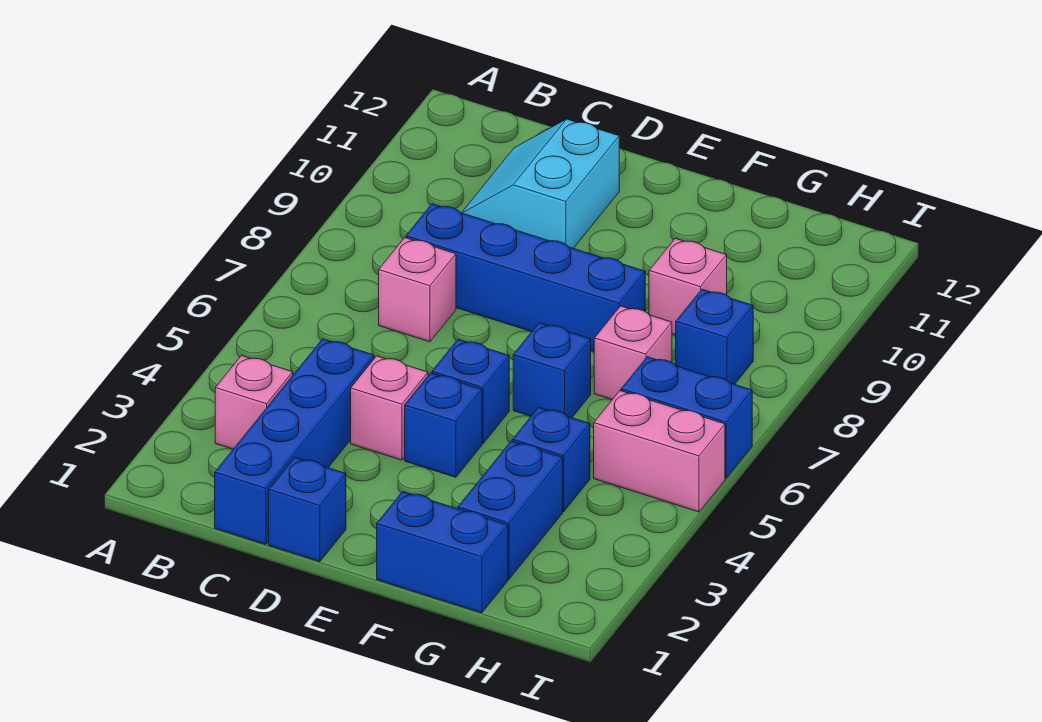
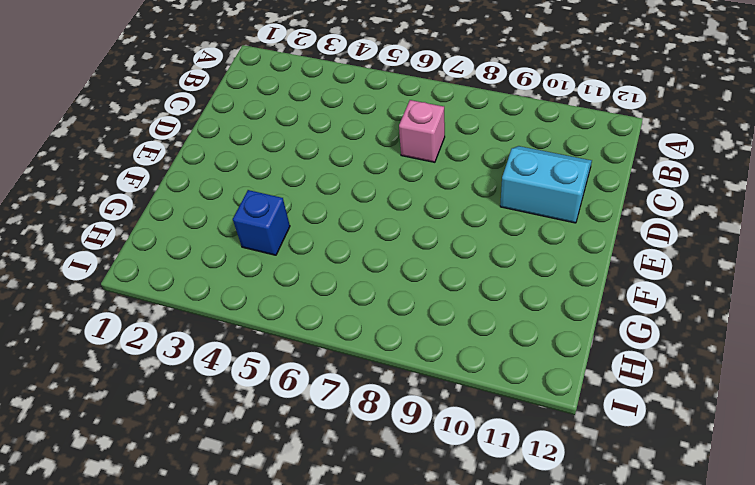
none -> pink 1x1 brick [215,356,293,449]
none -> blue 1x4 brick [215,339,374,544]
none -> blue 1x4 brick [406,204,645,351]

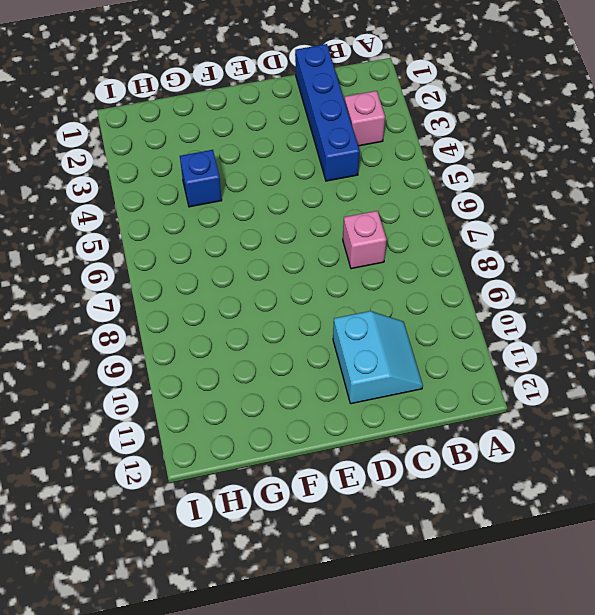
none -> blue 1x4 brick [406,204,645,351]
none -> blue 1x1 brick [269,457,346,562]
none -> pink 1x1 brick [351,356,428,460]

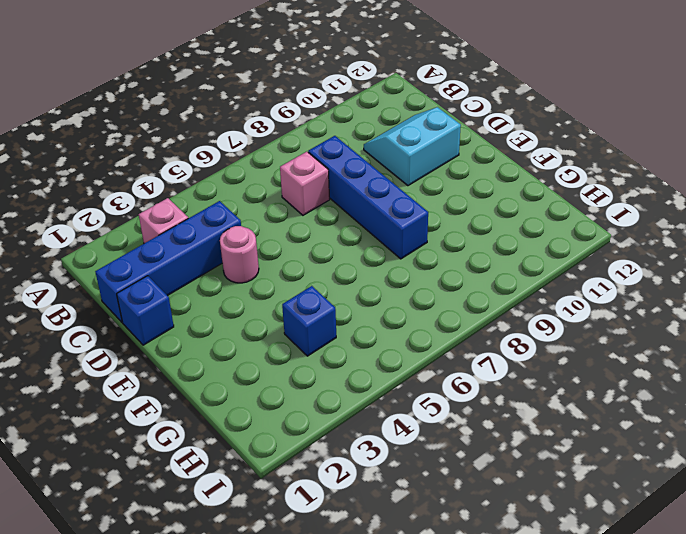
pink 1x1 round brick [220,226,259,283] -> pink 1x1 brick [351,356,428,460]
none -> blue 1x1 brick [405,373,482,477]
none -> blue 1x1 brick [432,339,509,443]
none -> blue 1x2 brick [377,492,508,613]

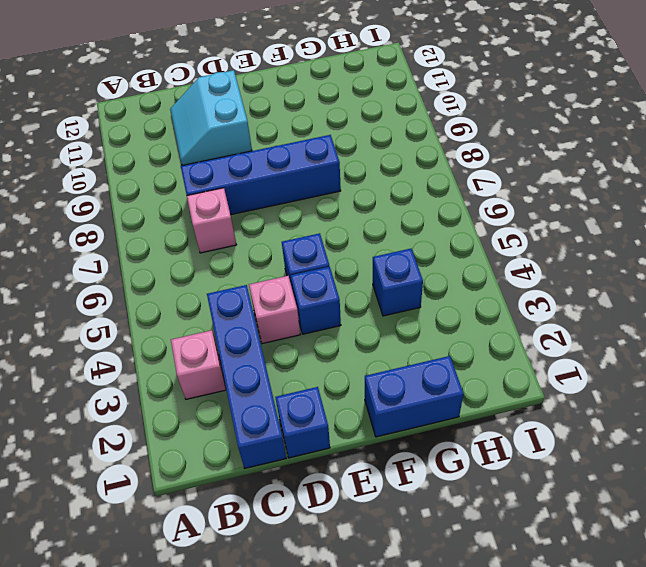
none -> blue 1x1 brick [513,323,591,418]
none -> blue 1x2 brick [458,441,563,579]
none -> pink 1x1 brick [594,306,672,400]

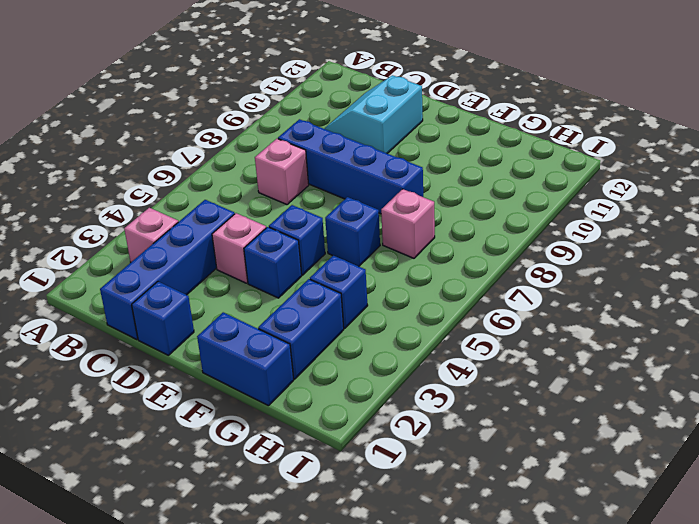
none -> pink 1x1 brick [649,238,727,335]
none -> pink 1x2 brick [594,391,725,512]
none -> blue 1x2 brick [621,357,752,478]

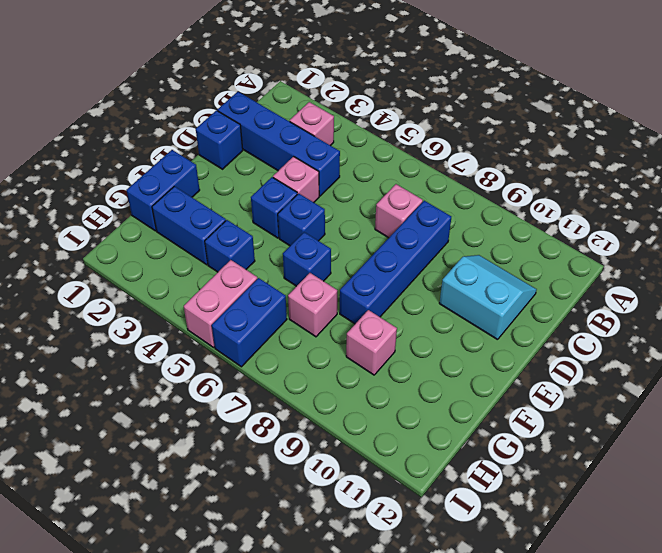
none -> blue 1x1 brick [676,289,753,384]

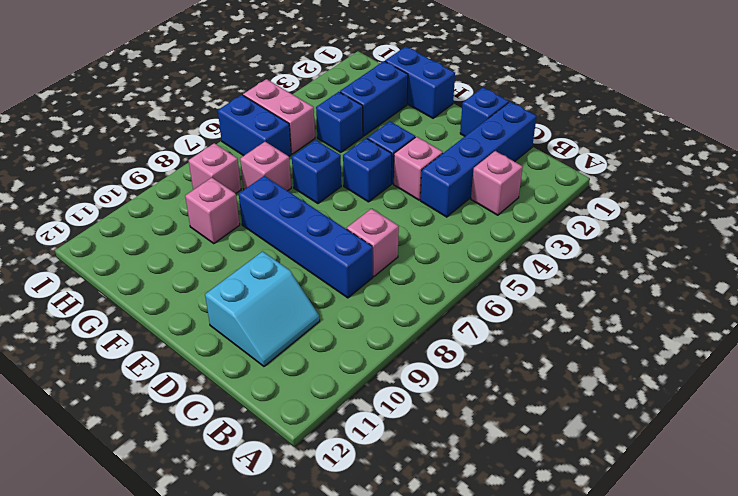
pink 1x1 brick [189,143,241,193] -> blue 1x1 brick [676,289,753,384]

